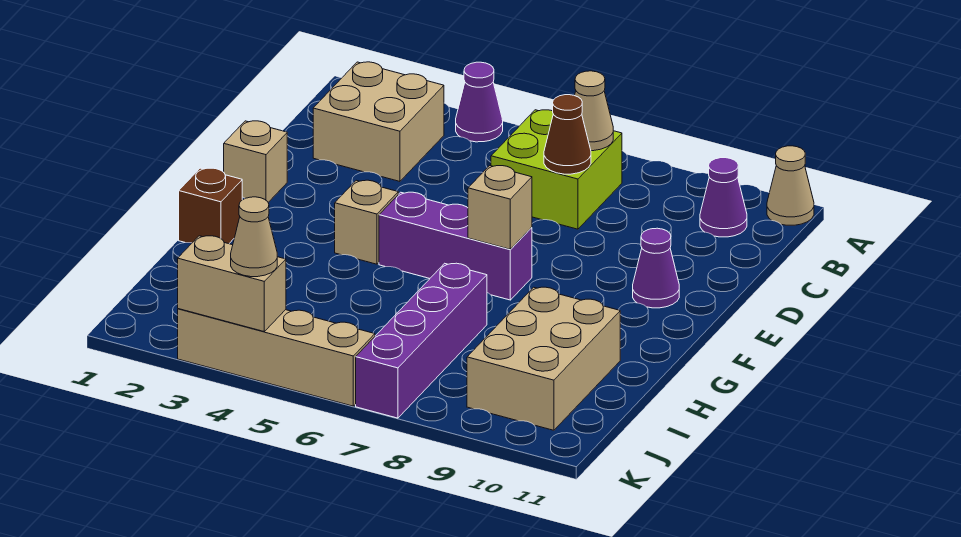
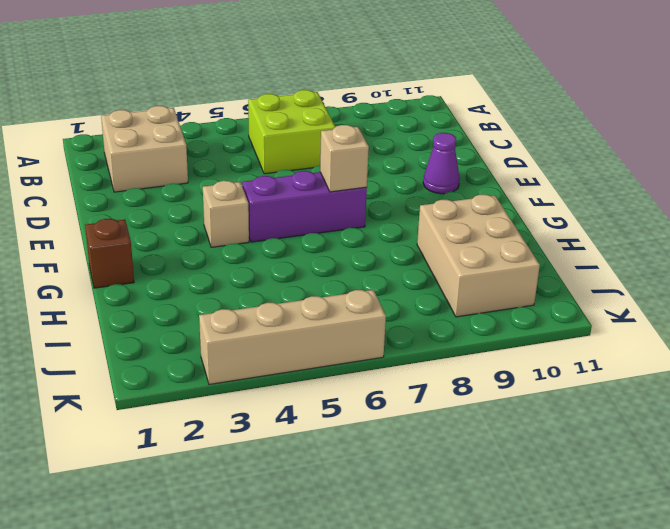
none -> purple 1x1 cone [456,62,503,142]
none -> tan 1x1 cone [767,146,814,225]
none -> purple 1x1 cone [700,158,747,237]

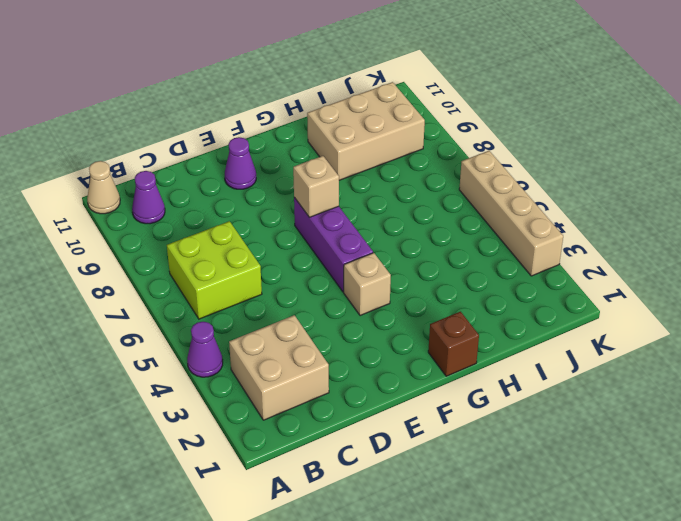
none -> tan 1x1 brick [224,121,287,202]
none -> purple 1x4 brick [356,263,487,418]
none -> tan 1x1 cone [575,71,613,151]

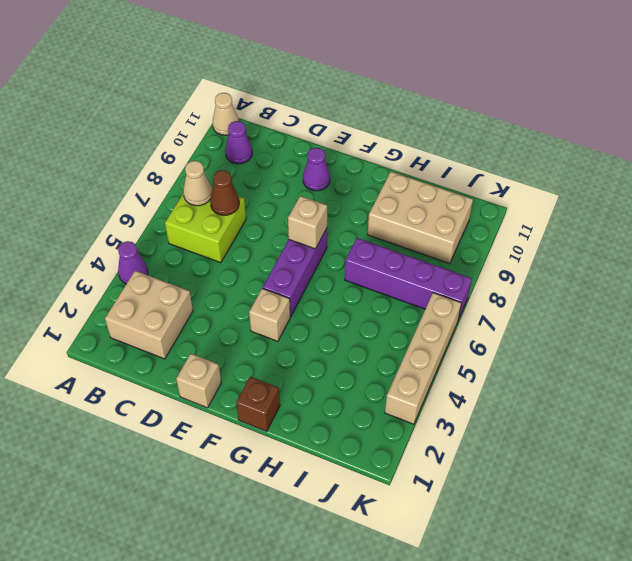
none -> tan 1x2 brick [178,236,286,331]
none -> tan 1x1 cone [231,197,277,277]

